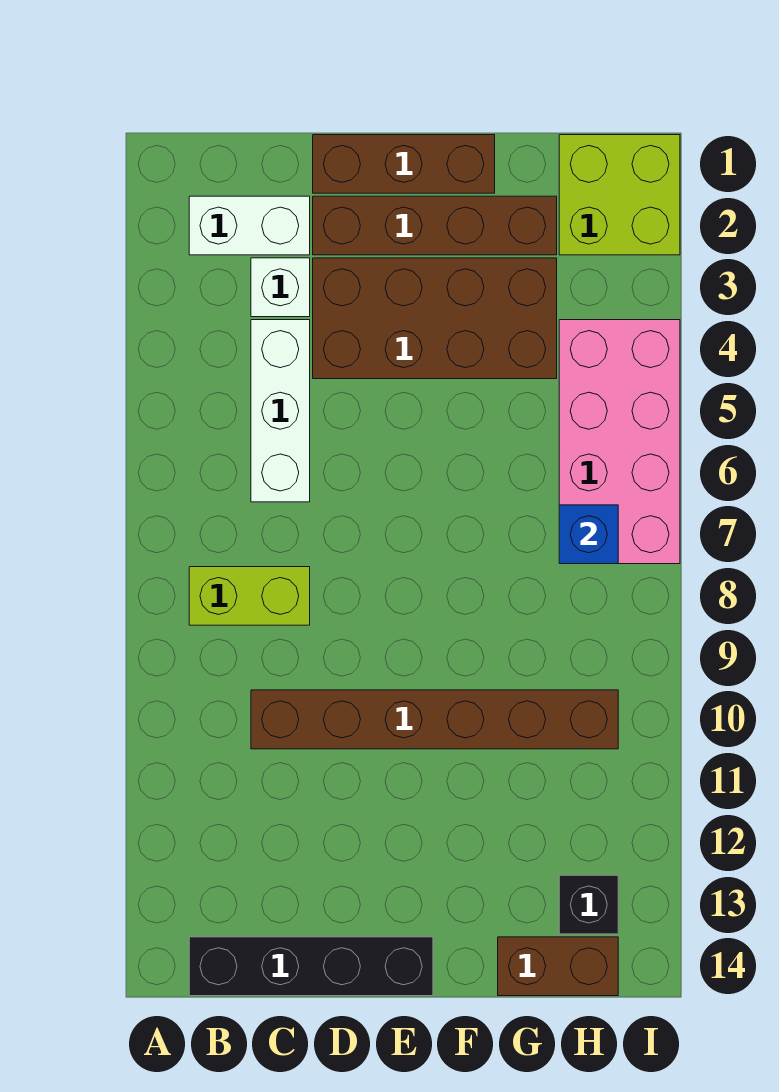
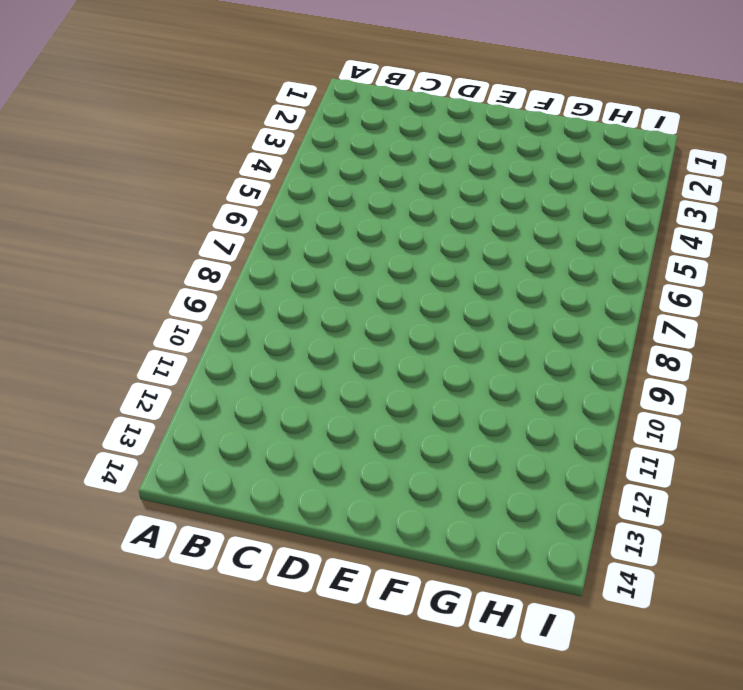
none -> white 1x2 brick [189,196,310,255]
none -> lime 1x2 brick [189,567,310,625]
none -> black 1x4 brick [189,937,433,996]

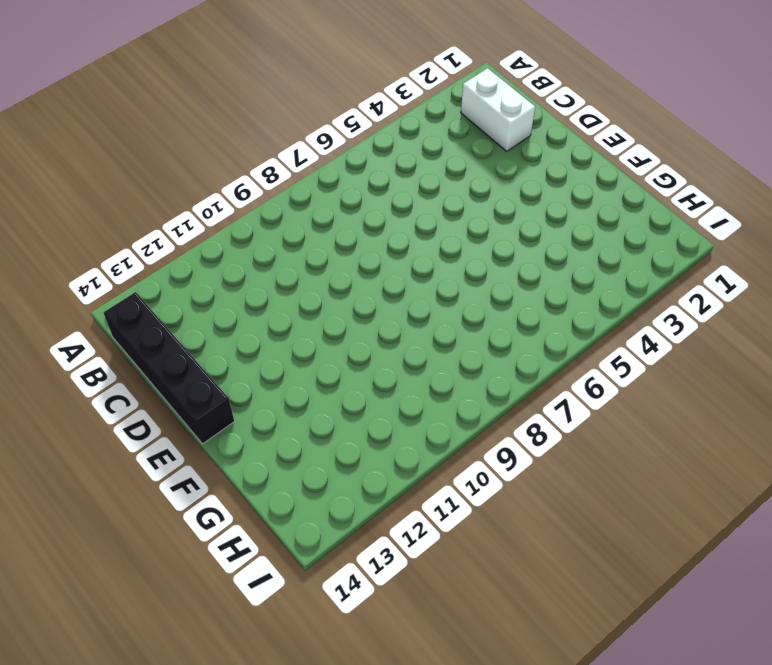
none -> lime 1x2 brick [189,567,310,625]
none -> white 1x1 brick [251,258,310,317]
none -> white 1x3 brick [251,320,310,502]

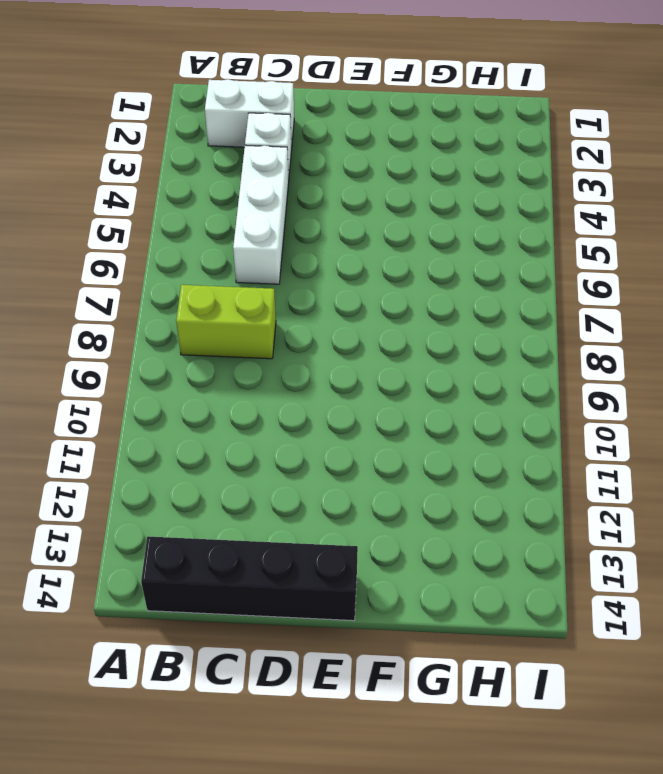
none -> brown 1x6 brick [251,690,618,749]
none -> brown 1x3 brick [313,135,495,193]
none -> brown 1x4 brick [313,196,557,255]

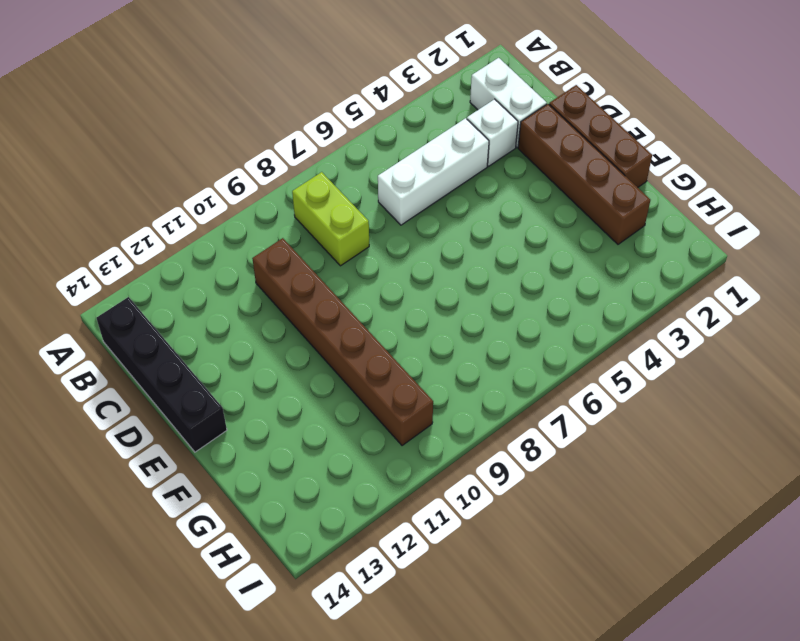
none -> brown 2x4 brick [313,258,557,379]
none -> brown 1x2 brick [498,937,618,996]
none -> lime 2x2 brick [559,135,680,255]

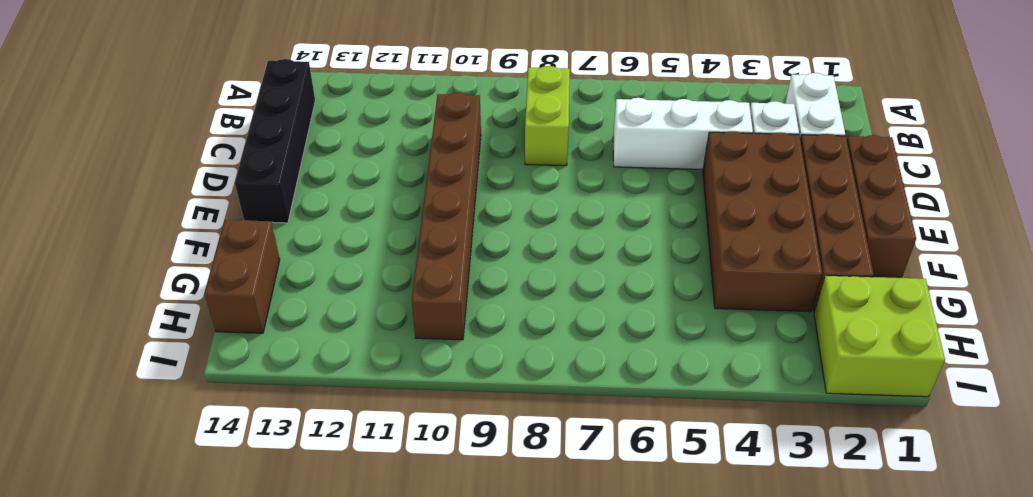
none -> pink 2x4 brick [559,320,680,564]
none -> black 1x1 brick [559,875,618,934]
none -> blue 1x1 brick [559,505,618,564]

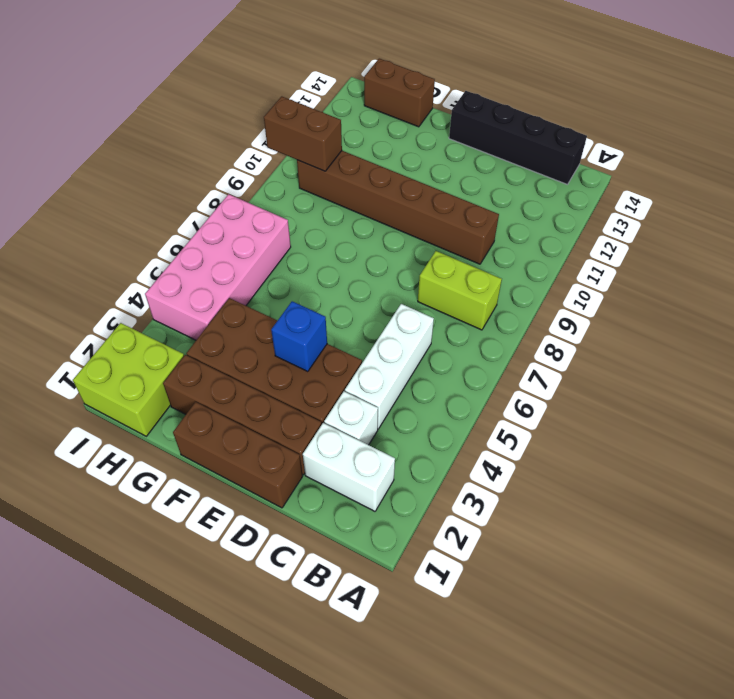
blue 1x1 brick [271,301,327,372] -> blue 1x1 brick moved to [559,505,618,564]
brown 1x2 brick [264,96,342,171] -> none
none -> black 1x1 brick [559,875,618,934]

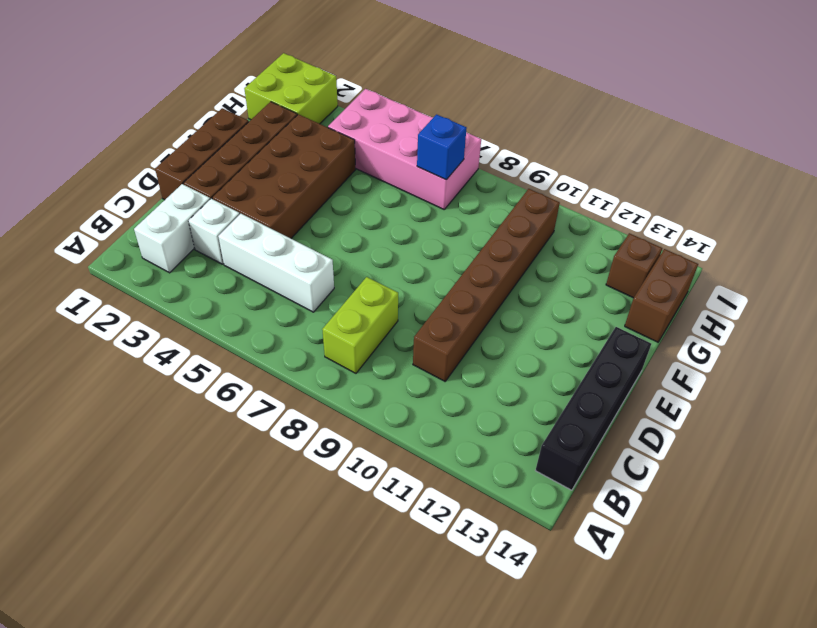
brown 1x1 brick [606,233,662,298] -> black 1x1 brick [559,875,618,934]

